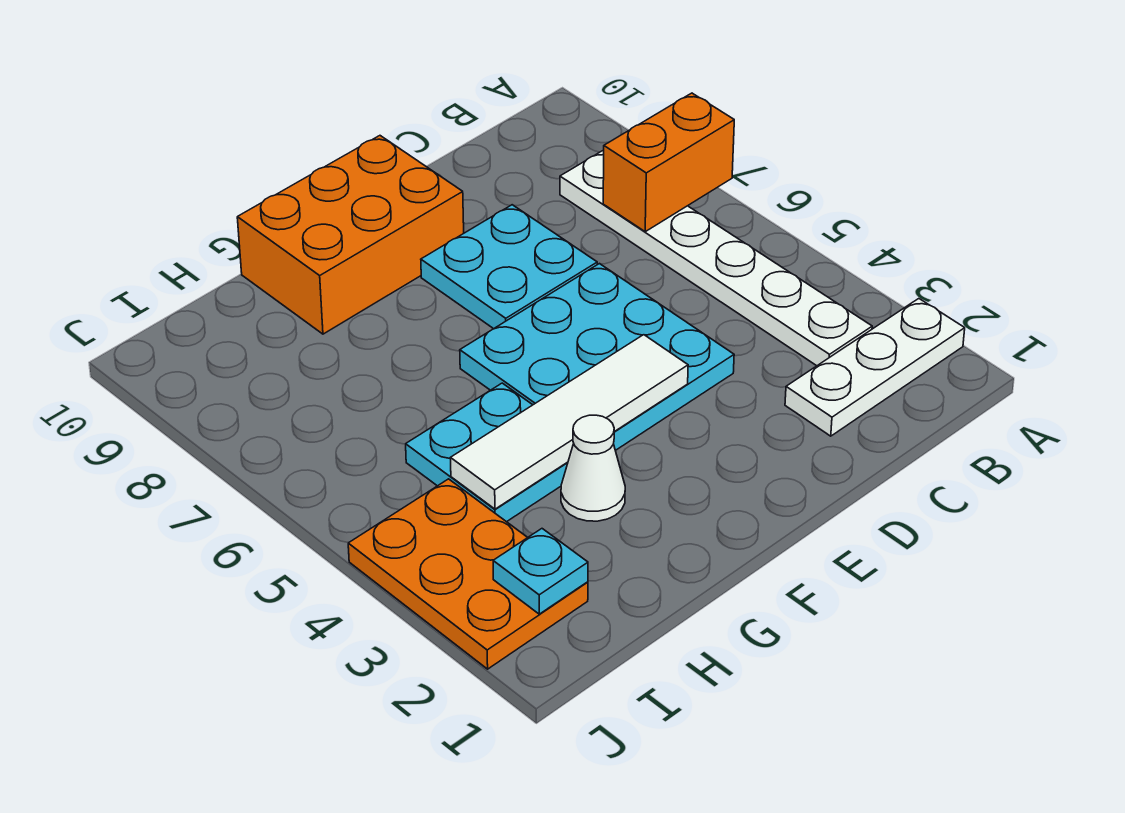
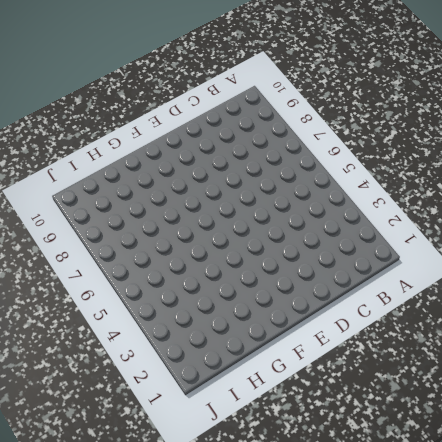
none -> white 1x3 plate [785,299,965,436]
none -> white 1x6 plate [560,151,872,366]

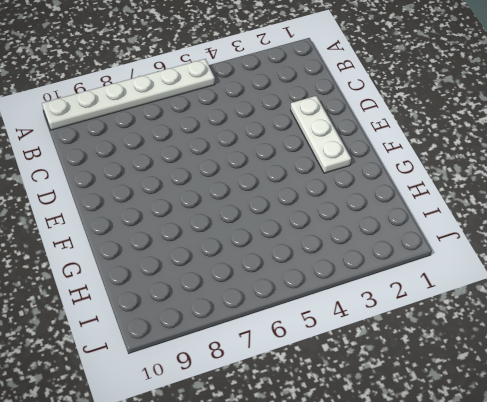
white 1x6 plate [42,59,215,130] -> white 1x6 plate moved to [560,151,872,366]
white 1x3 plate [291,96,351,173] -> white 1x3 plate moved to [785,299,965,436]
none -> cyan 3x3 plate [460,264,734,451]
none -> cyan 2x2 plate [421,205,597,329]

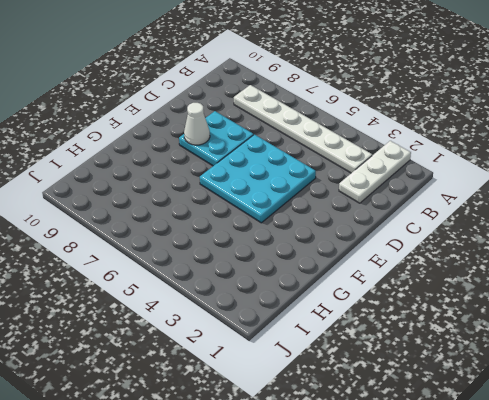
white 1x1 cone [184,103,210,145] -> white 1x1 cone moved to [561,415,625,521]
none -> orange 2x3 brick [237,136,464,334]
none -> cyan 2x2 plate [406,383,568,522]

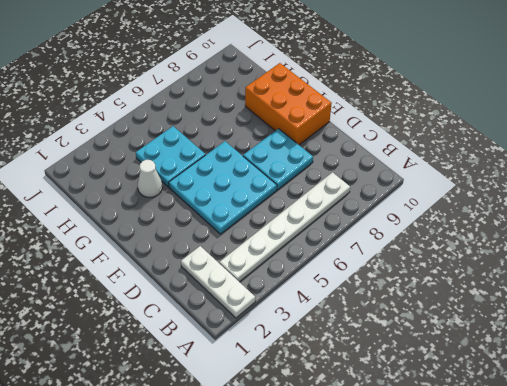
none -> orange 2x3 plate [348,479,588,669]
none -> orange 1x2 brick [603,93,734,232]

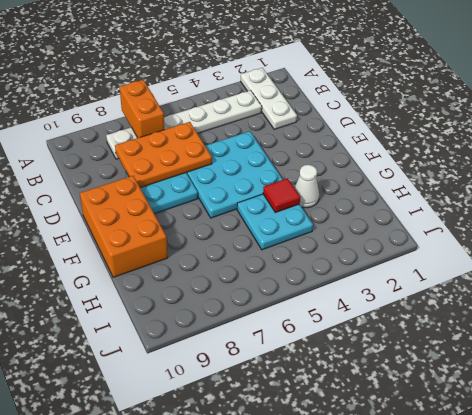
orange 2x3 plate [115,122,212,188] -> orange 2x3 plate moved to [348,479,588,669]
red 1x1 tile [263,178,300,212] -> white 1x4 tile [450,335,688,509]
none -> cyan 1x1 plate [493,529,588,614]

